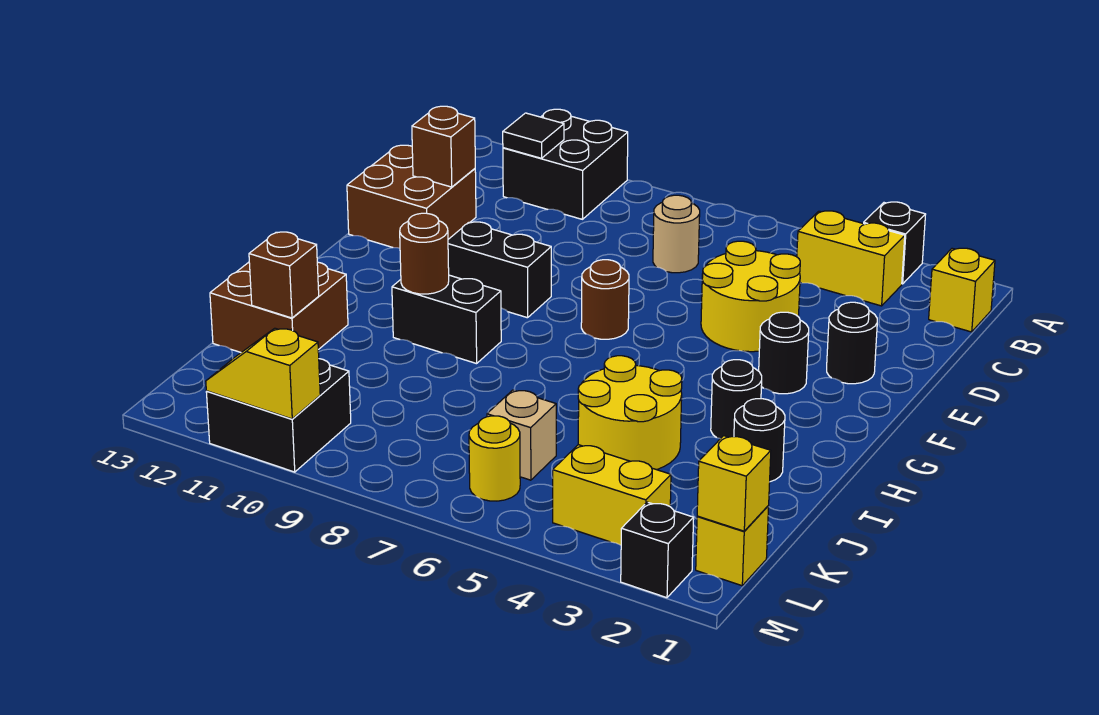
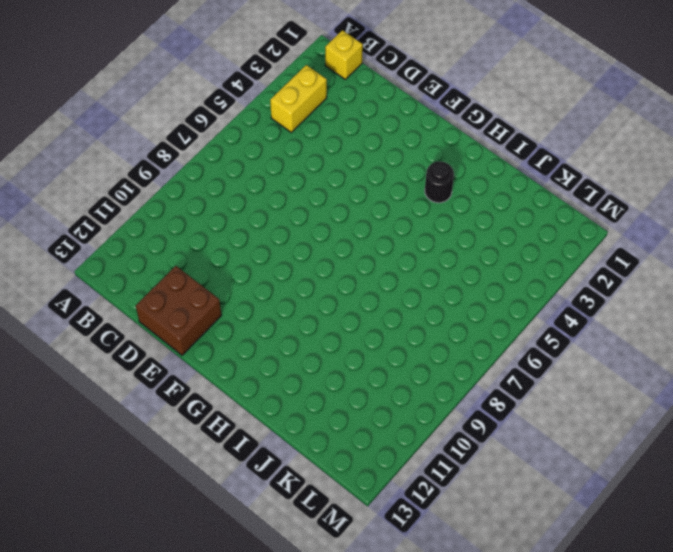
none -> black 1x1 brick [864,202,926,284]
none -> black 2x2 brick [503,109,628,219]
none -> tan 1x1 round brick [653,195,700,273]

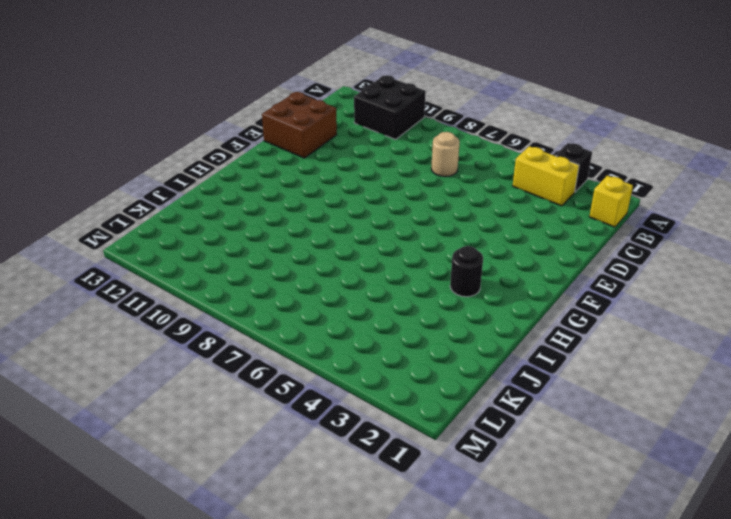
none -> yellow 2x2 round brick [701,241,800,352]
none -> black 1x1 round brick [827,302,877,384]
none -> black 1x1 round brick [759,312,809,394]

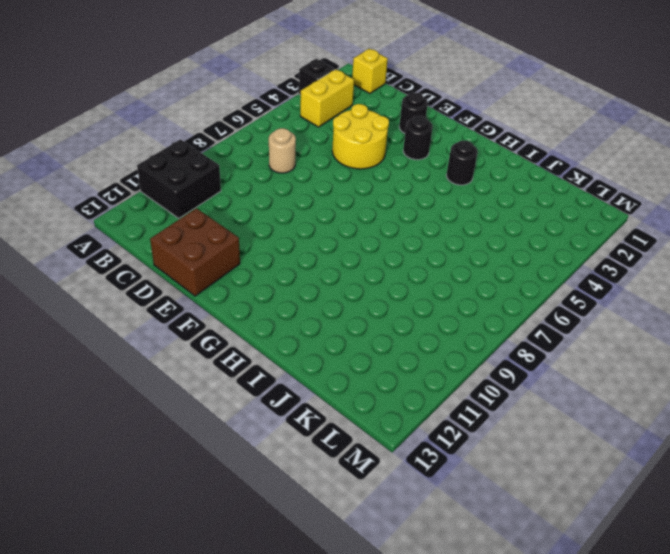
none -> brown 1x1 round brick [581,260,629,339]
none -> black 1x2 brick [448,222,551,318]
none -> black 1x2 brick [392,275,501,364]

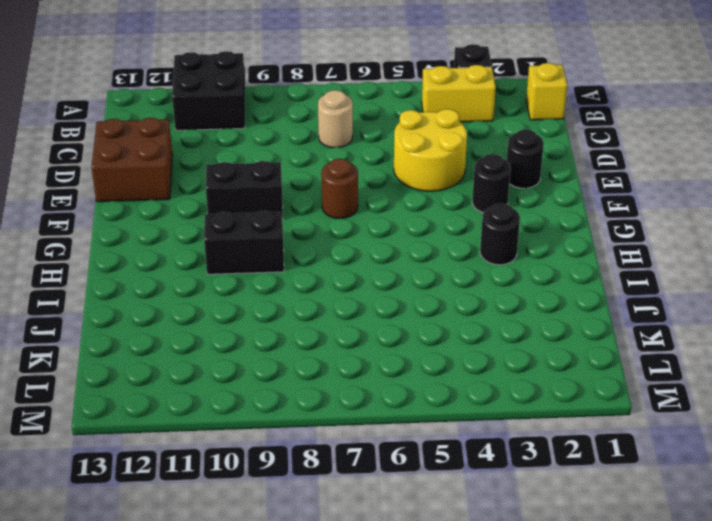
none -> black 1x1 round brick [734,399,785,482]
none -> yellow 2x2 round brick [578,356,682,470]
none -> brown 2x2 brick [210,262,348,352]

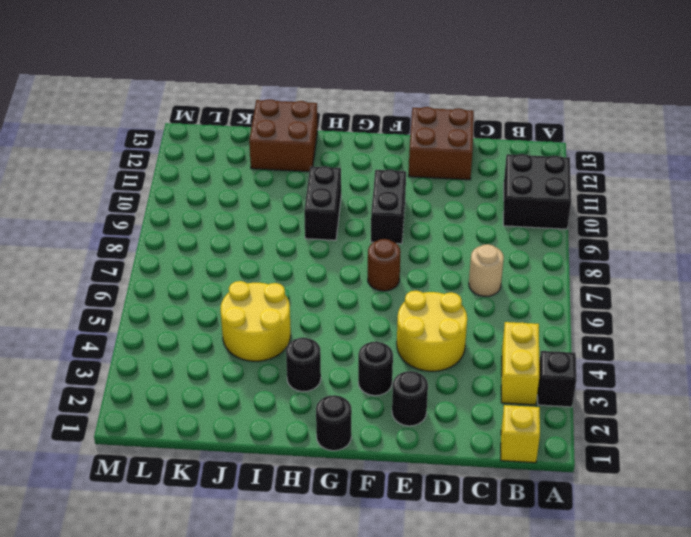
black 1x1 round brick [316,395,352,451] -> black 1x1 round brick moved to [734,399,785,482]
none -> tan 1x1 brick [487,390,556,480]
none -> yellow 1x1 brick [696,506,769,586]
none -> yellow 1x2 brick [553,445,671,545]

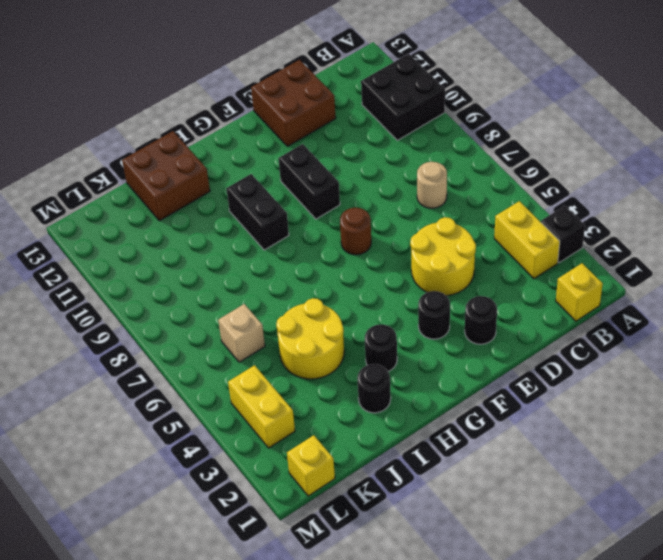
none -> yellow 1x1 round brick [469,416,520,501]
none -> black 2x2 brick [206,359,351,472]
none -> black 1x1 brick [621,502,694,598]

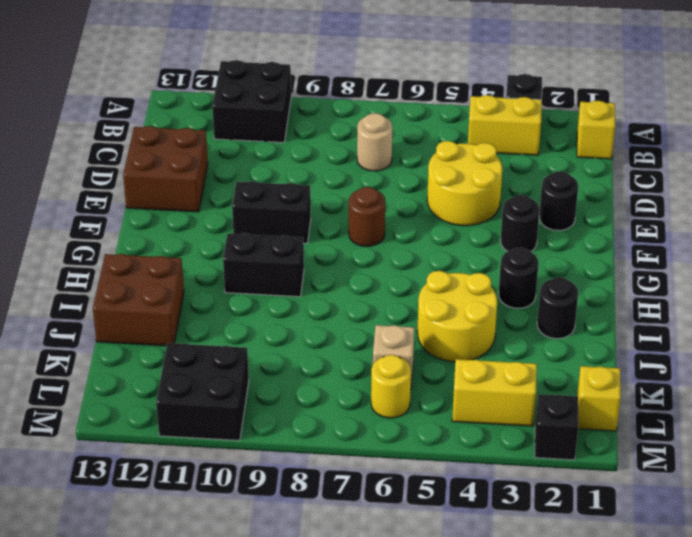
none -> black 1x1 tile [503,113,564,158]
none -> brown 1x1 brick [412,106,475,187]
none -> brown 1x1 round brick [400,213,449,294]

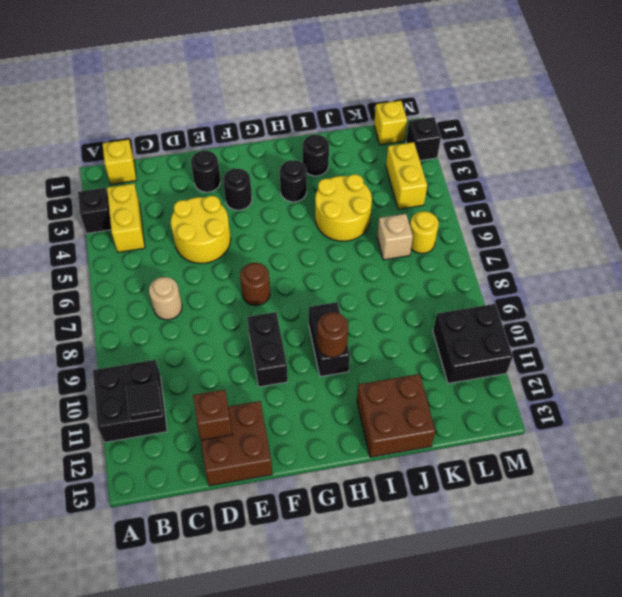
none -> brown 1x1 brick [249,232,319,318]
none -> yellow 1x1 brick [697,436,771,531]
none -> yellow 1x2 slope [206,328,320,419]

